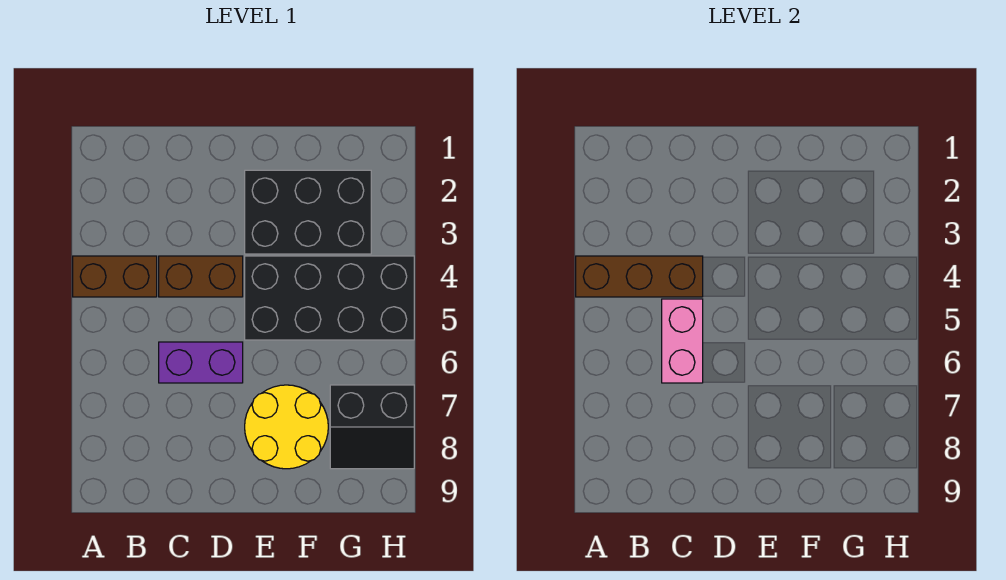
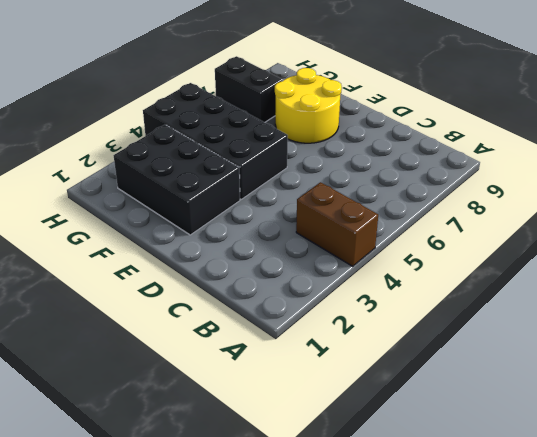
none -> brown 1x2 brick [159,256,243,297]
none -> purple 1x2 brick [159,342,243,383]

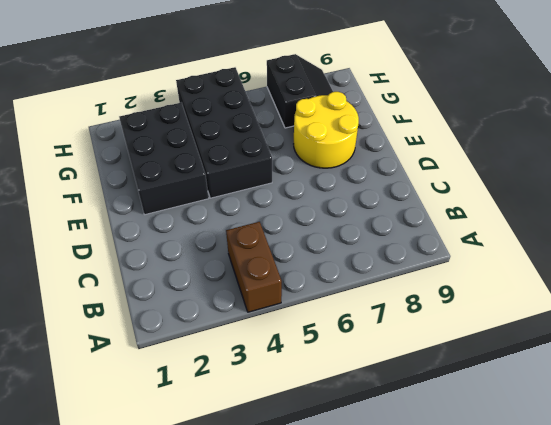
none -> brown 1x2 brick [159,256,243,297]
none -> purple 1x2 brick [159,342,243,383]

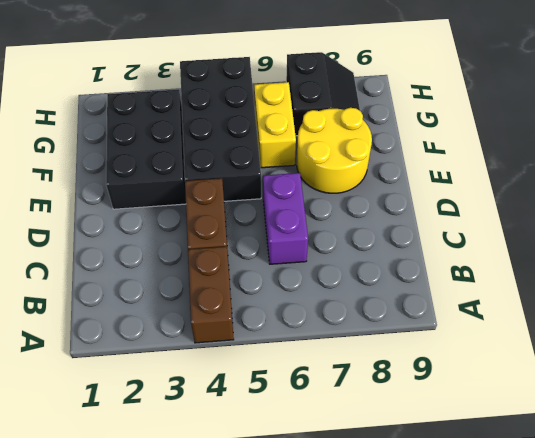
yellow 1x2 brick [254,82,296,168] -> none
none -> brown 1x3 brick [576,256,703,297]
none -> pink 1x2 brick [662,299,703,383]

